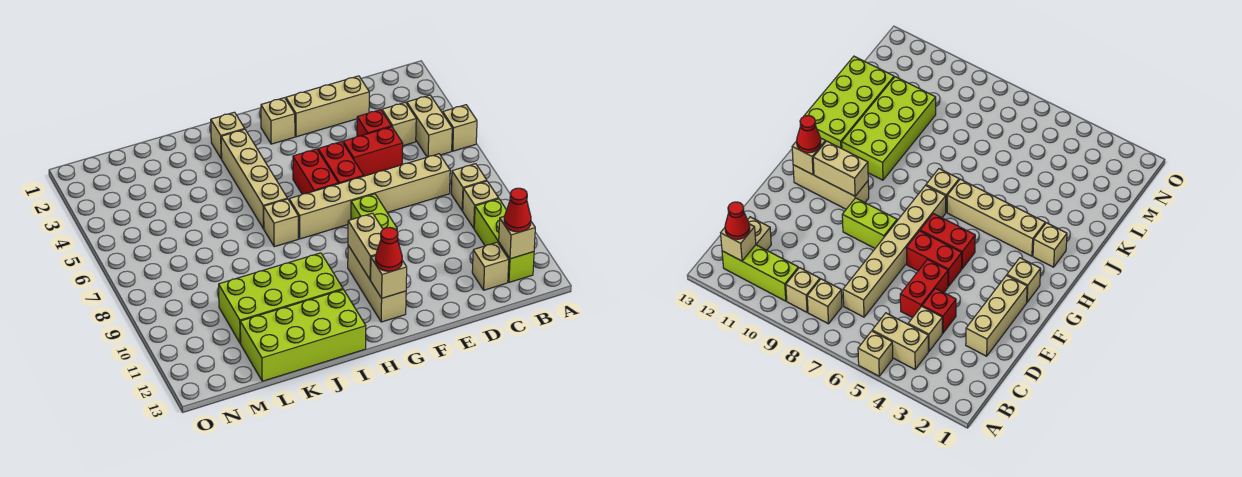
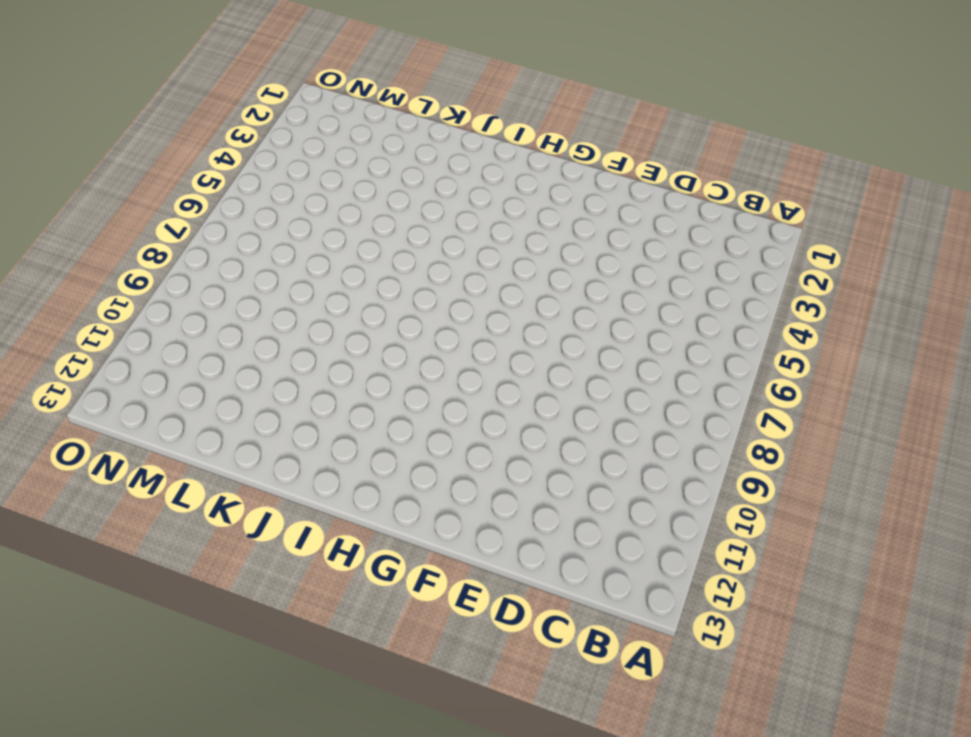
none -> tan 1x1 brick [443,105,477,151]
none -> tan 1x2 brick [407,95,452,157]
none -> tan 1x1 brick [451,164,487,211]

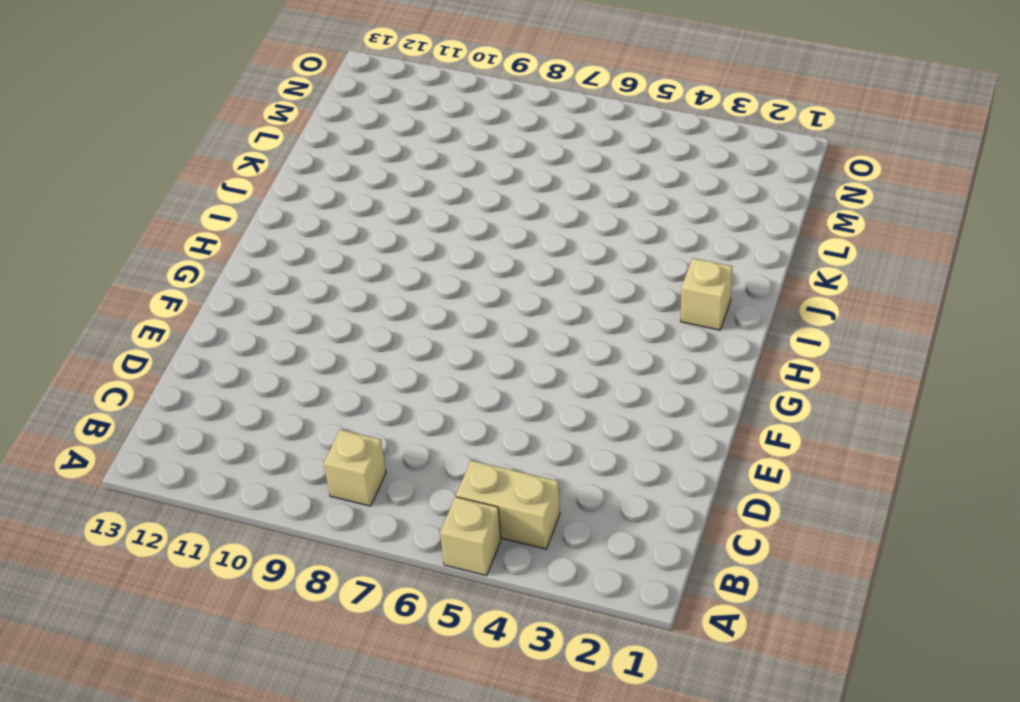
none -> tan 1x1 brick [463,181,499,228]
none -> lime 1x3 brick [474,199,534,282]
none -> tan 1x1 brick [382,102,416,146]

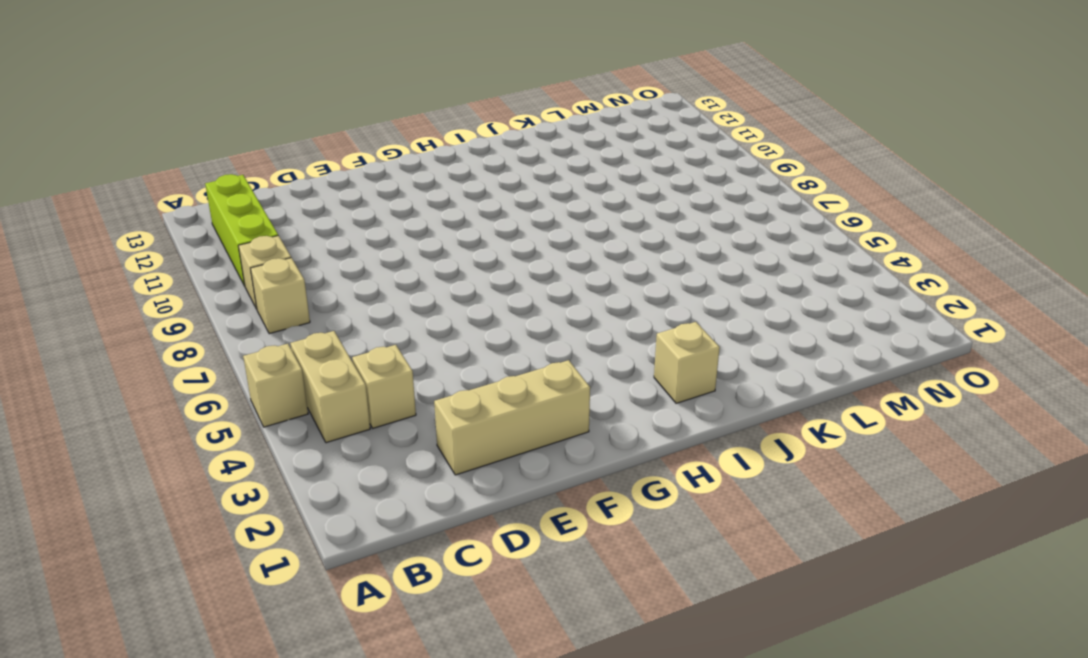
none -> tan 1x6 brick [289,154,450,239]
none -> tan 1x1 brick [472,242,509,290]
none -> red 1x1 brick [357,110,391,136]

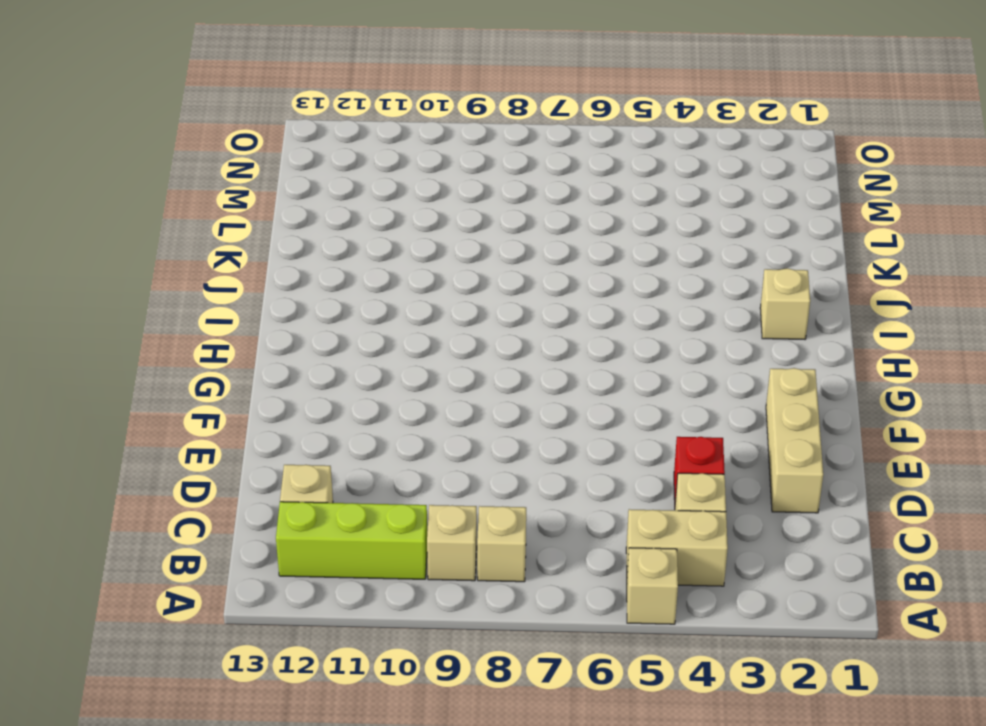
none -> tan 1x6 brick [289,154,450,239]
none -> red 1x2 brick [343,127,403,176]
none -> red 1x2 brick [318,142,364,184]

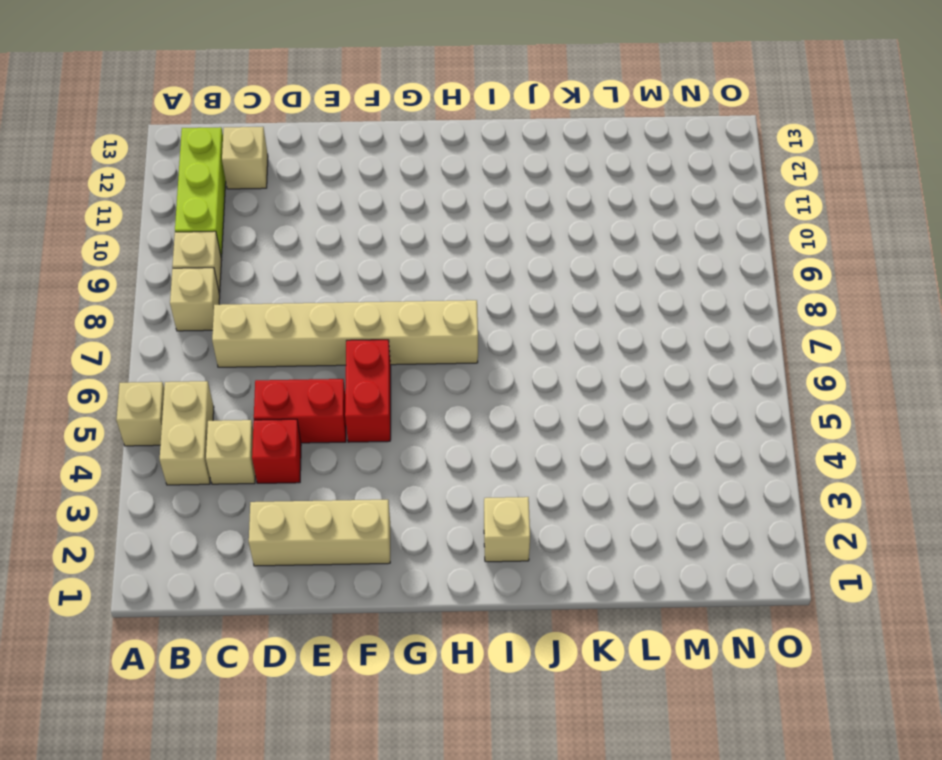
none -> lime 1x2 brick [351,194,397,230]
none -> tan 1x1 brick [261,98,295,144]
none -> red 1x2 brick [293,149,338,194]

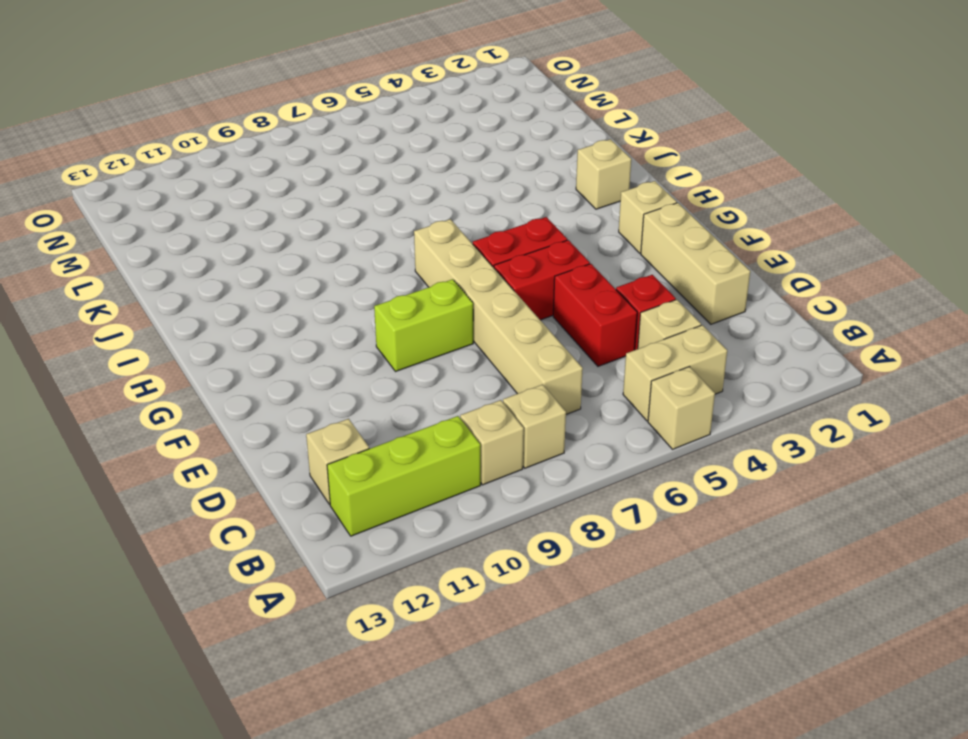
none -> tan 1x3 brick [348,245,406,322]
none -> tan 1x4 brick [221,129,287,229]
none -> tan 1x1 brick [264,199,298,247]

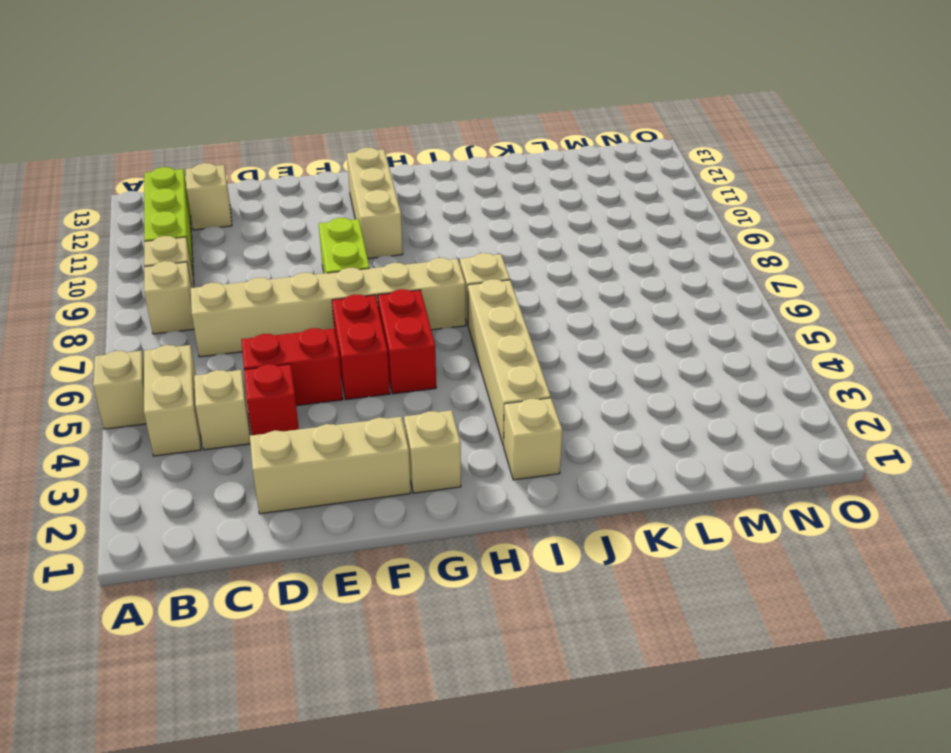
none -> lime 2x4 brick [219,253,343,344]
none -> lime 2x4 brick [240,290,366,381]
none -> tan 1x1 brick [499,217,535,259]

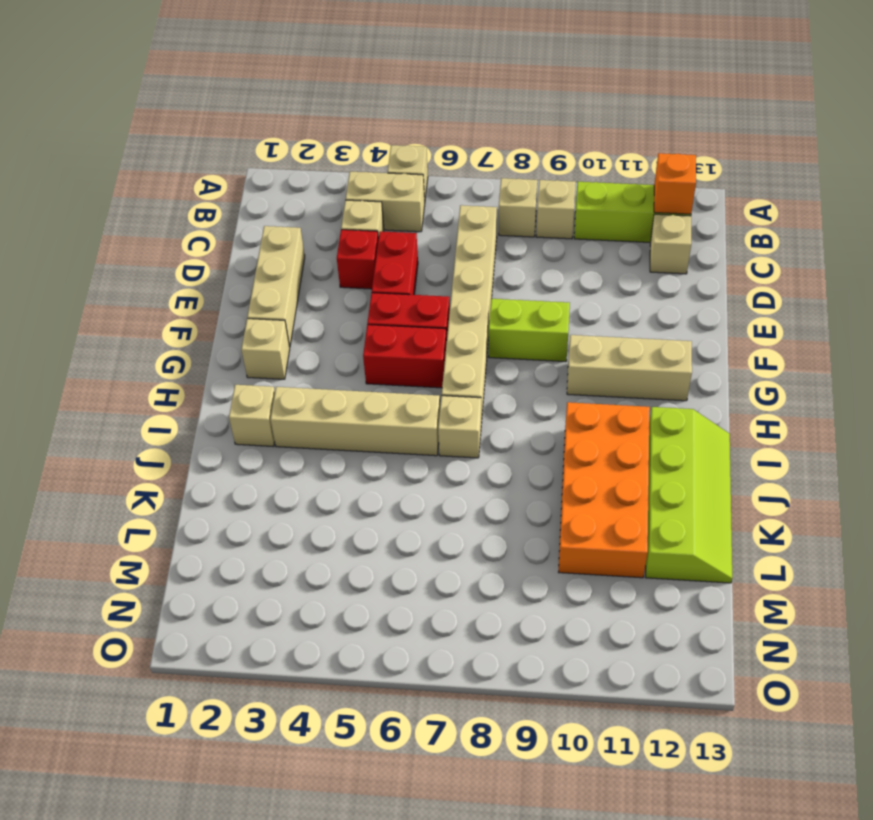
orange 1x1 brick [654,153,696,214] -> tan 1x1 brick [499,217,535,259]
orange 2x4 brick [559,402,650,578] -> lime 2x4 brick [219,253,343,344]
lime 2x4 slope [646,407,732,583] -> lime 2x4 brick [240,290,366,381]
none -> tan 1x2 brick [348,213,383,280]
none -> tan 1x1 brick [371,256,407,298]
none -> red 1x1 cone [504,188,531,232]

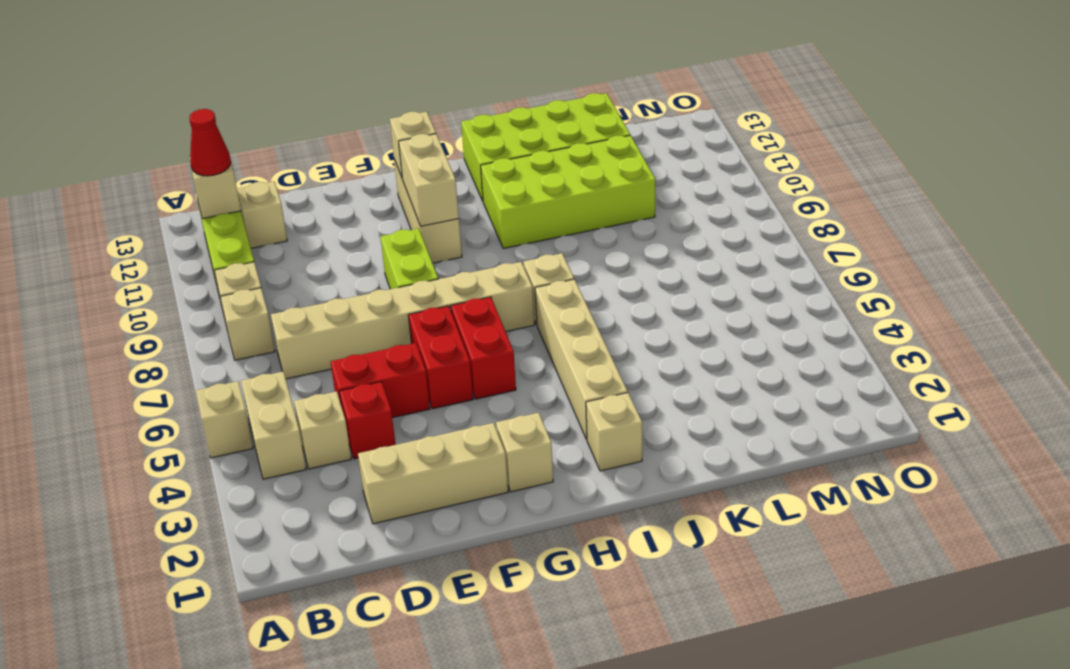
none -> red 1x1 cone [375,227,402,271]

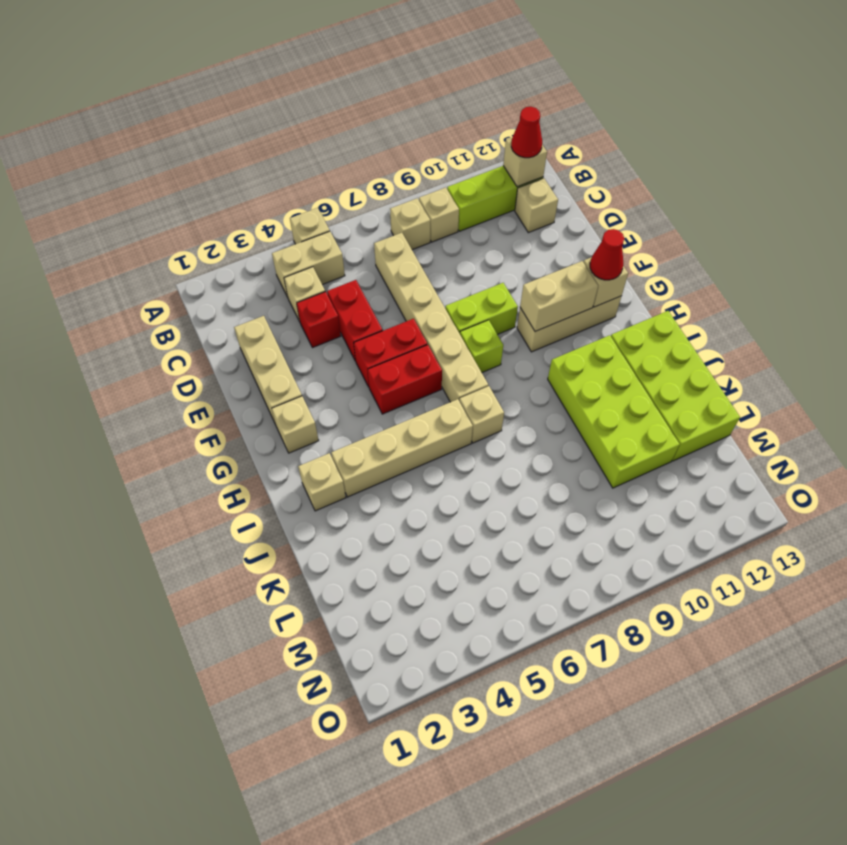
lime 1x1 brick [460,320,503,372] -> none

